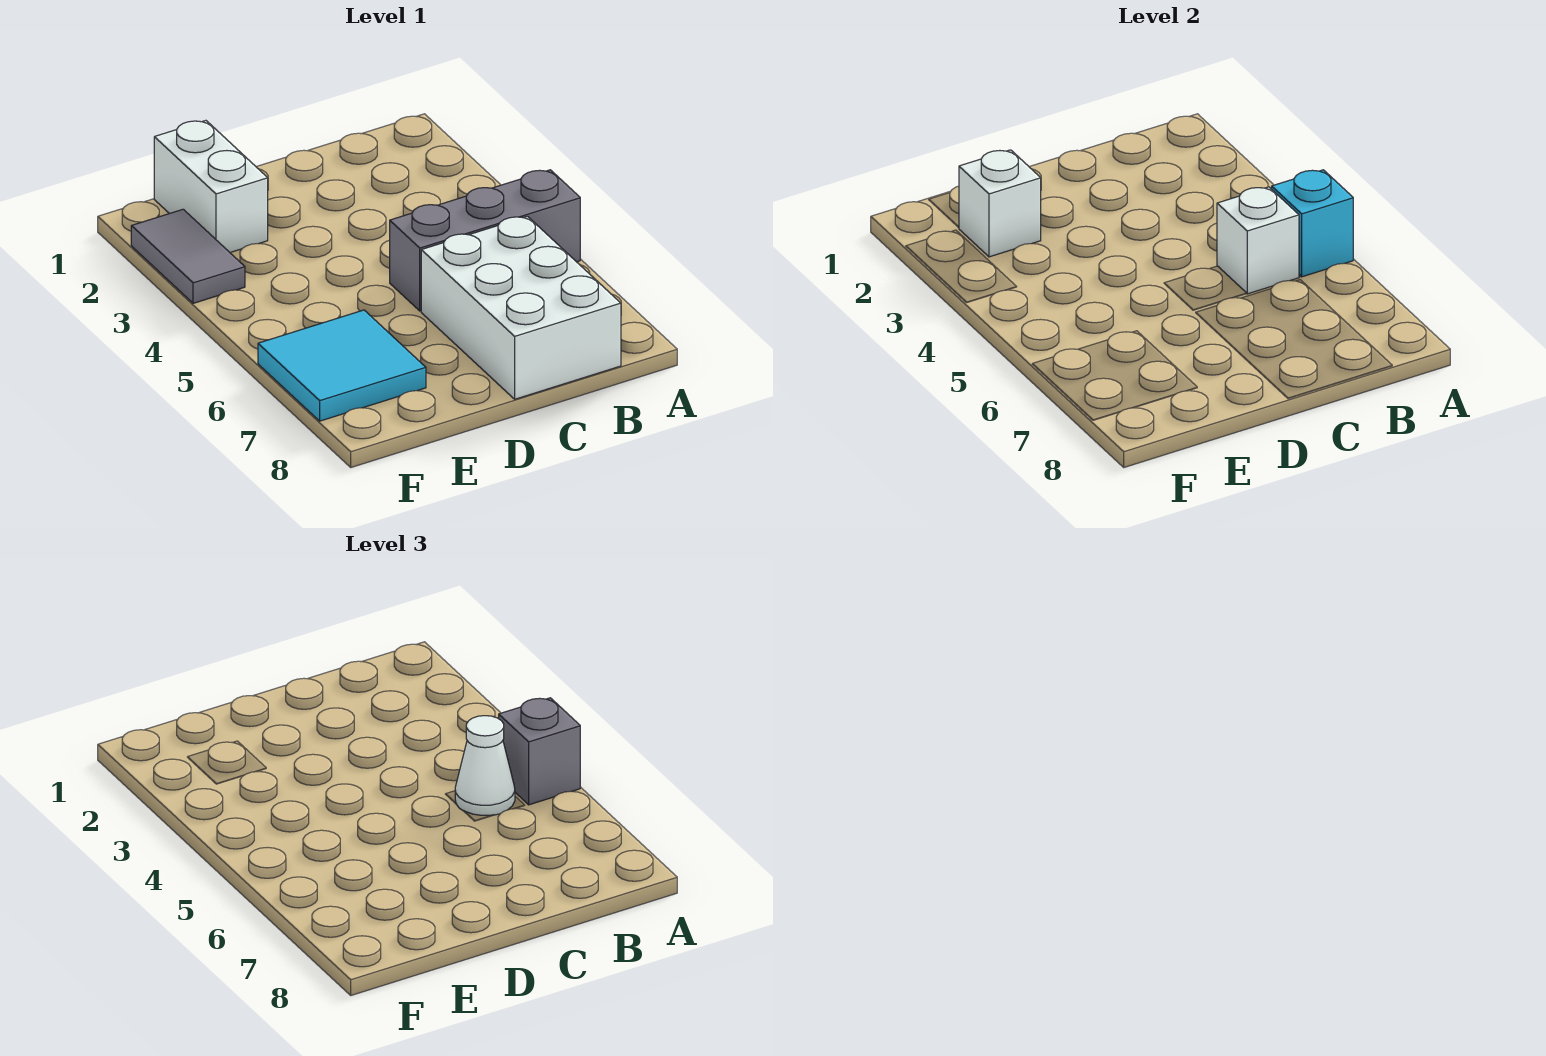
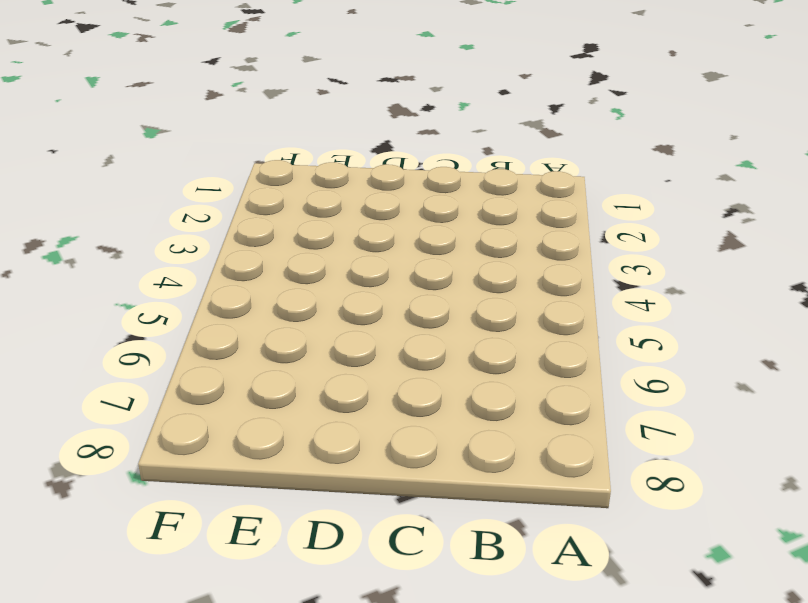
none -> grey 1x3 brick [390,170,580,311]
none -> white 2x3 brick [421,216,621,399]

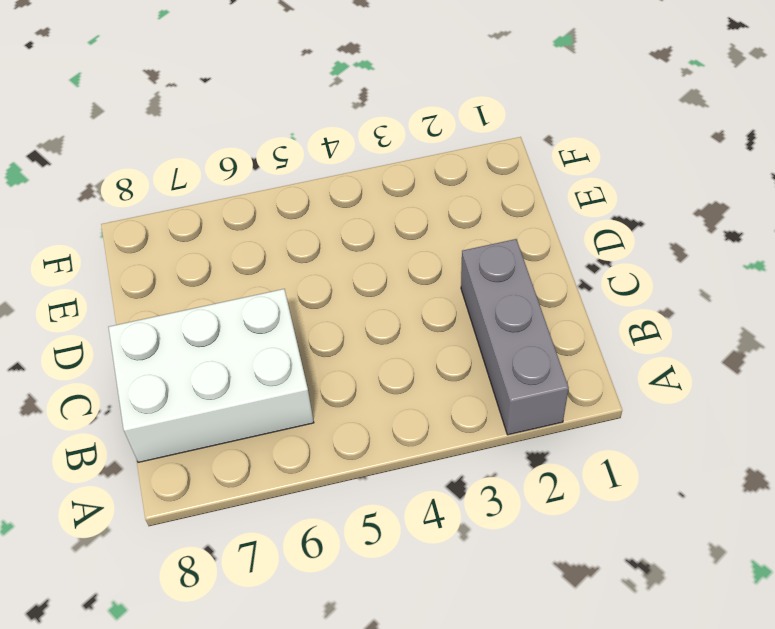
grey 1x3 brick [461,239,569,435] -> grey 1x3 brick moved to [390,170,580,311]
none -> white 1x2 brick [154,121,268,252]
none -> cyan 2x2 tile [258,310,426,421]

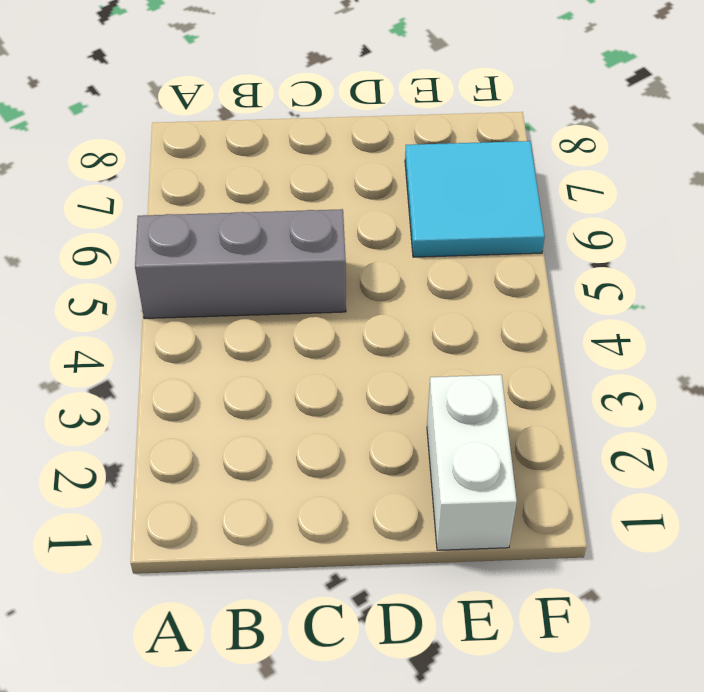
none -> white 2x3 brick [421,216,621,399]
none -> grey 1x2 tile [131,209,245,303]

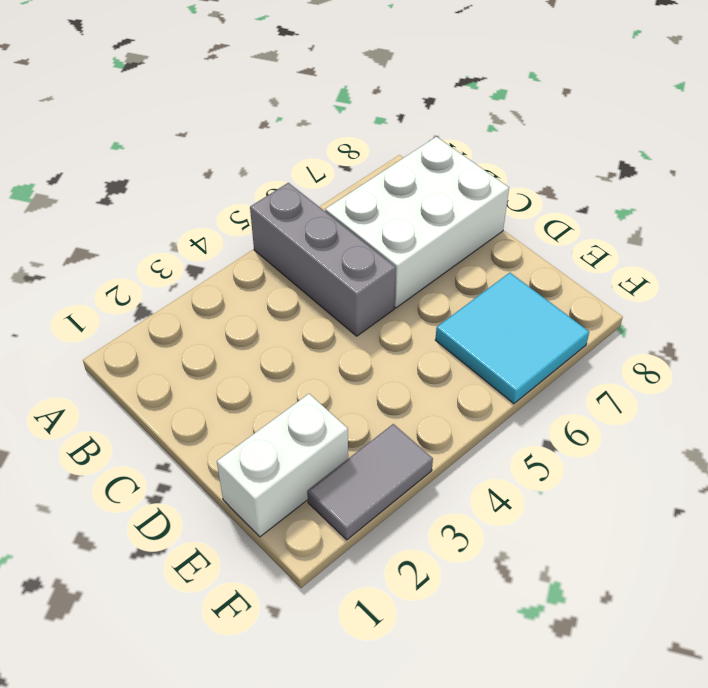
none -> cyan 1x1 brick [1272,170,1353,277]
none -> white 1x1 brick [1217,187,1299,294]

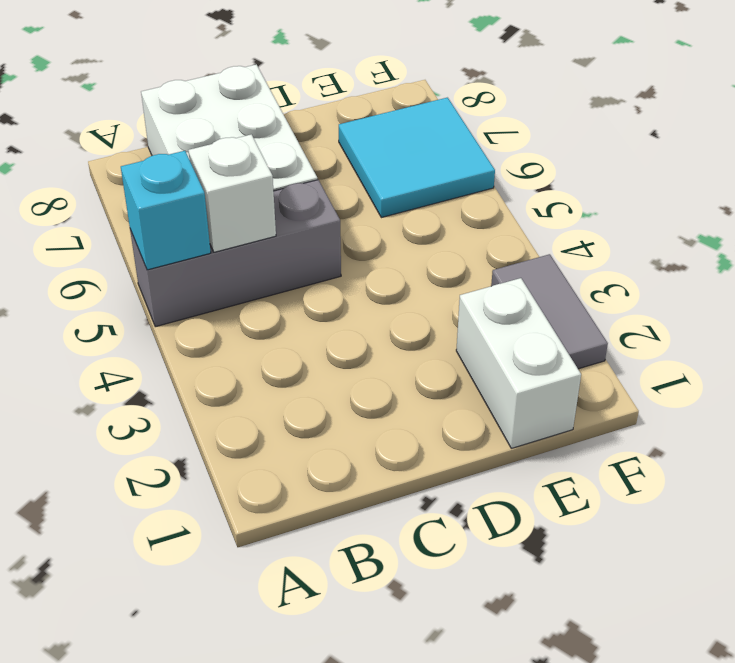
none -> white 1x1 brick [959,150,1041,257]
none -> grey 1x1 brick [499,698,580,805]

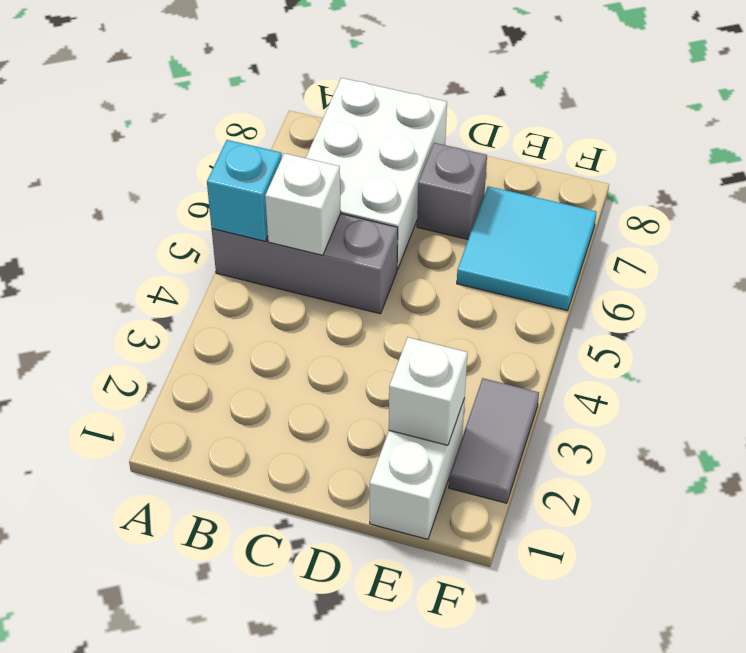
grey 1x1 brick [417,143,487,239] -> grey 1x1 brick moved to [499,698,580,805]
none -> white 1x1 cone [455,716,515,815]

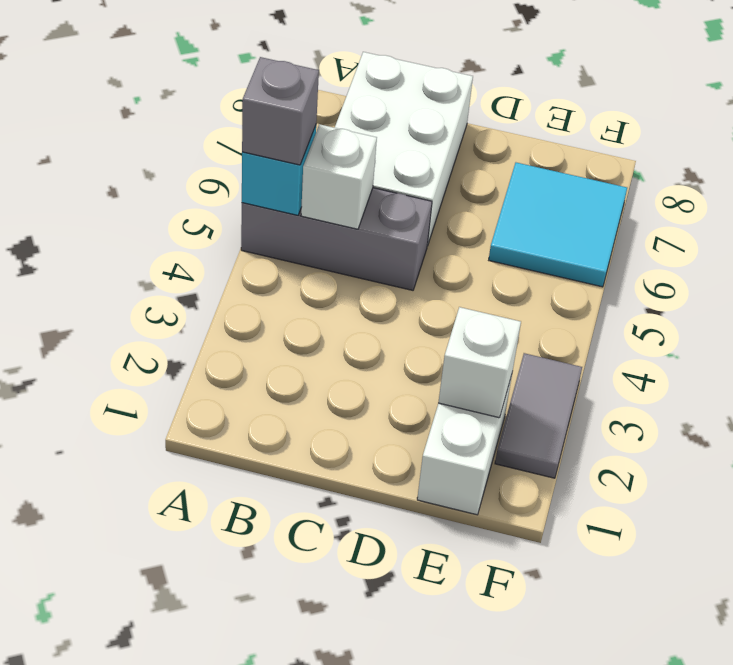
none -> white 1x1 cone [455,716,515,815]

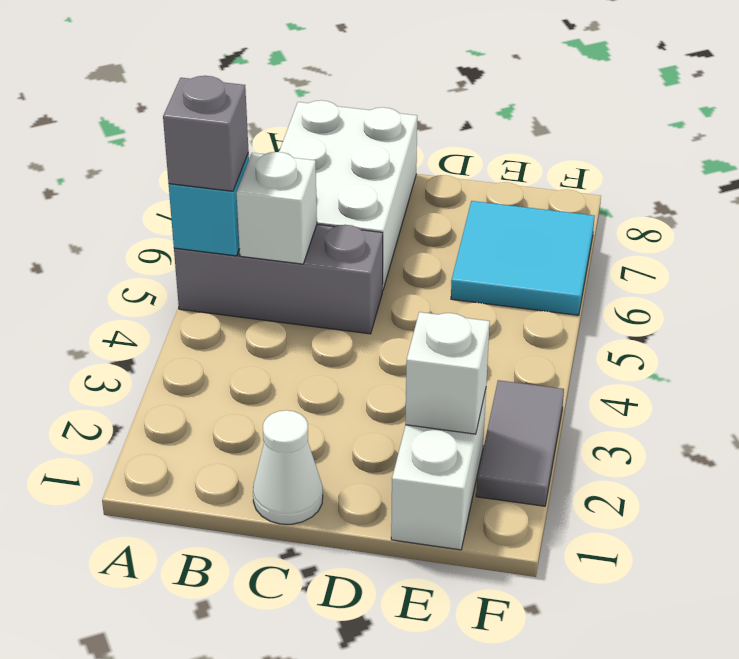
white 1x1 cone [253,410,323,524] -> white 1x1 cone moved to [455,716,515,815]

